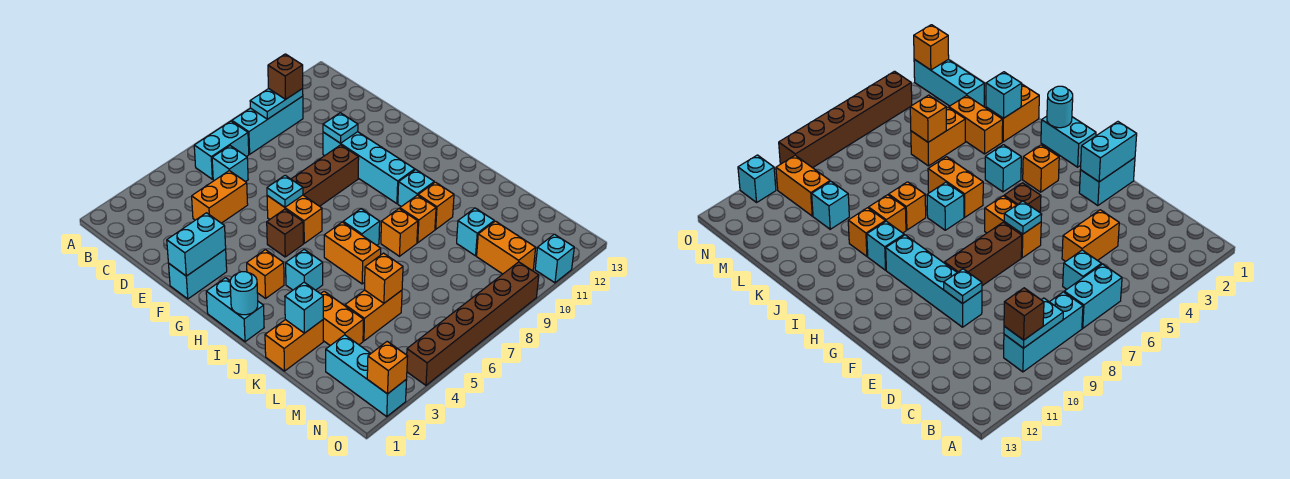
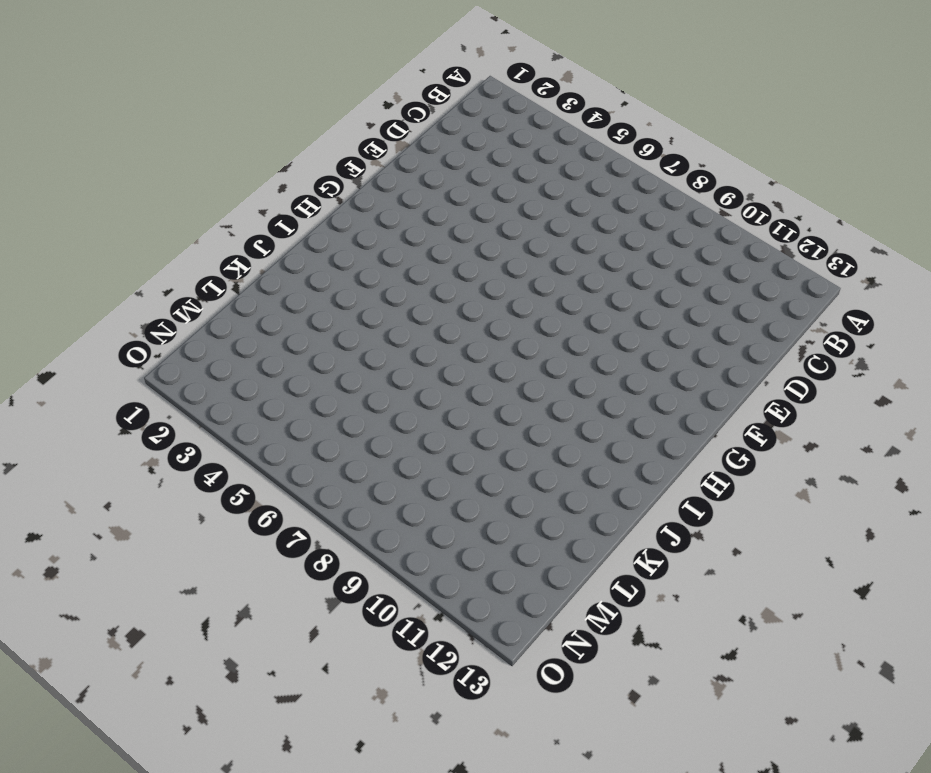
none -> cyan 1x2 brick [194,121,249,179]
none -> cyan 1x3 brick [232,96,303,154]
none -> cyan 1x1 brick [212,146,248,182]
none -> orange 1x2 brick [192,171,248,223]

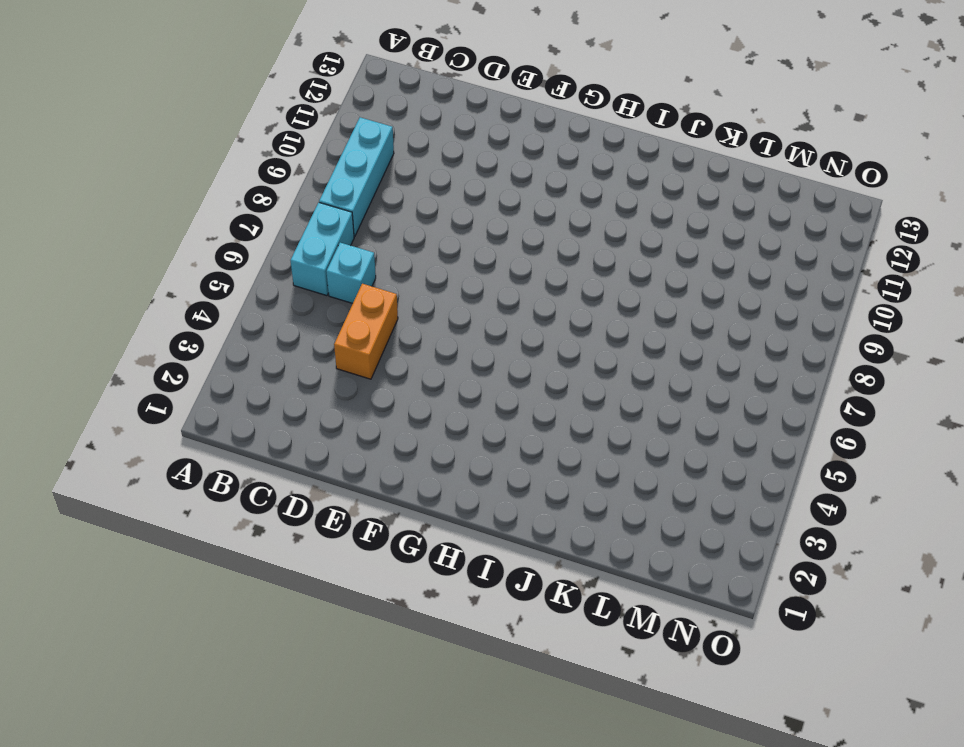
none -> cyan 1x4 brick [323,132,415,204]
none -> cyan 1x2 brick [169,249,227,299]
none -> orange 1x2 brick [267,195,322,243]
none -> brown 1x3 brick [291,145,359,206]

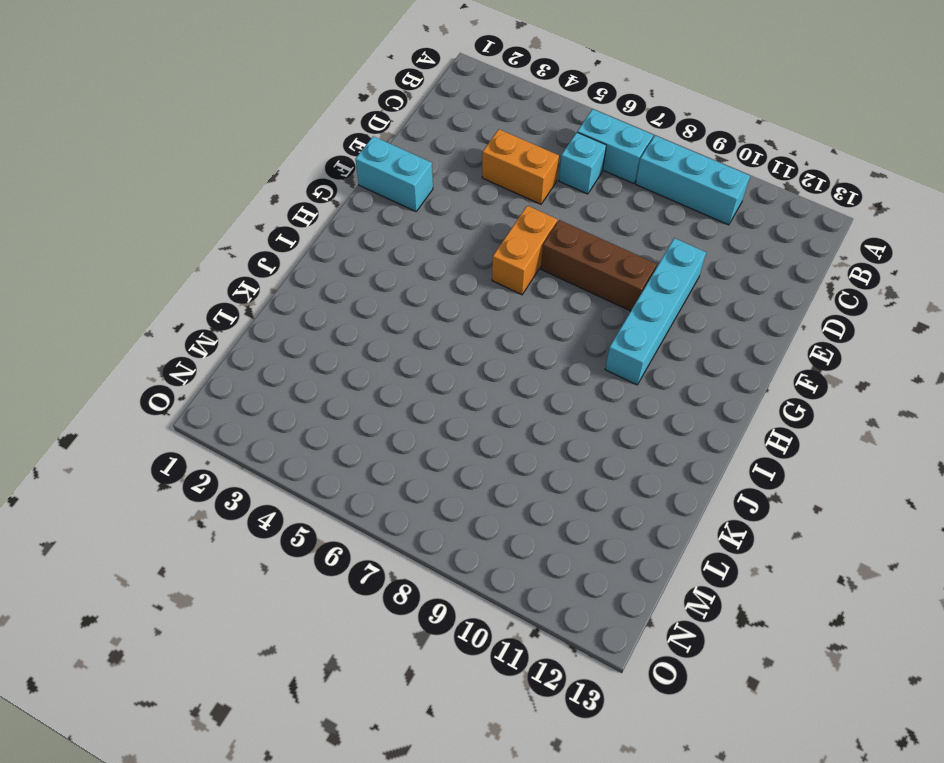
none -> brown 1x1 brick [267,209,303,257]
none -> cyan 1x2 brick [206,278,264,342]
none -> orange 1x1 brick [247,250,284,298]
none -> cyan 1x1 brick [286,250,323,290]

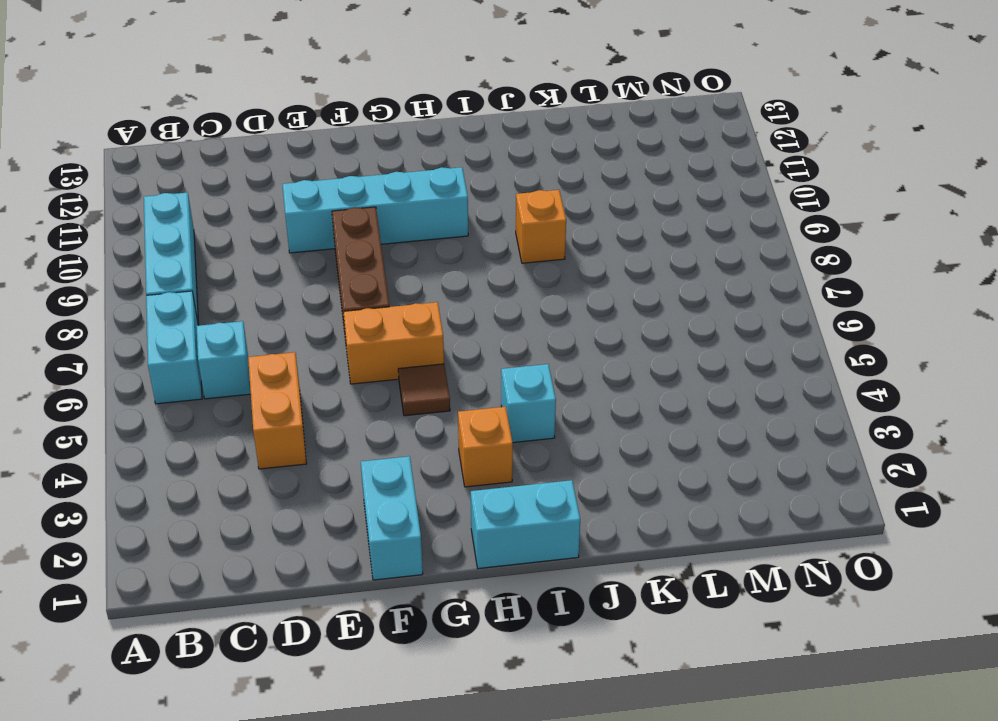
brown 1x1 tile [398,364,450,416] -> brown 1x1 brick [267,209,303,257]
none -> orange 1x2 brick [324,222,381,284]
none -> cyan 1x1 brick [343,209,380,245]
none -> cyan 1x1 brick [398,170,434,207]
none -> orange 1x1 brick [381,209,418,256]

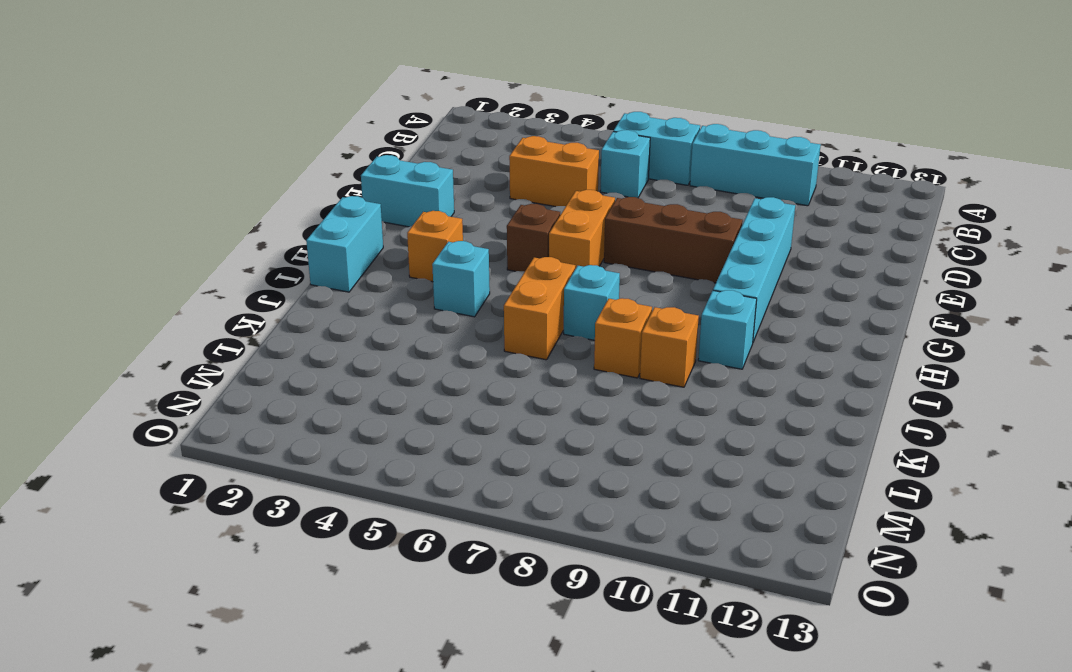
none -> orange 1x1 brick [418,182,454,229]
none -> orange 1x2 brick [265,320,323,371]
none -> orange 1x2 brick [321,291,364,346]
none -> orange 1x2 brick [345,290,402,341]

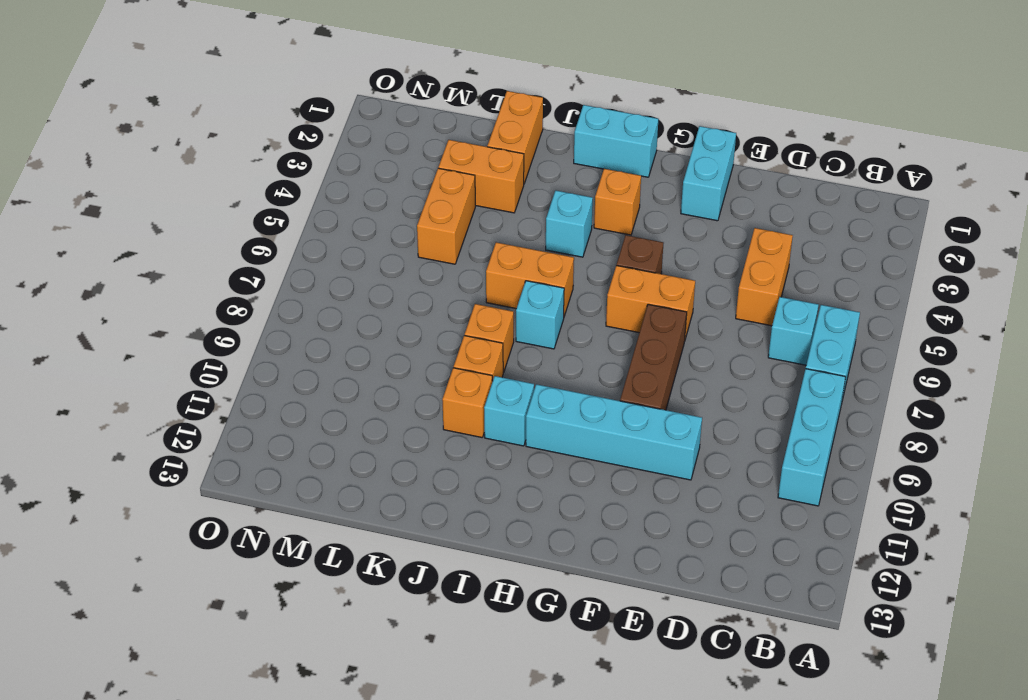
none -> cyan 1x1 brick [457,208,494,256]
none -> cyan 1x3 brick [326,335,407,416]
none -> orange 1x2 brick [477,221,536,274]
none -> brown 1x6 brick [407,262,539,385]

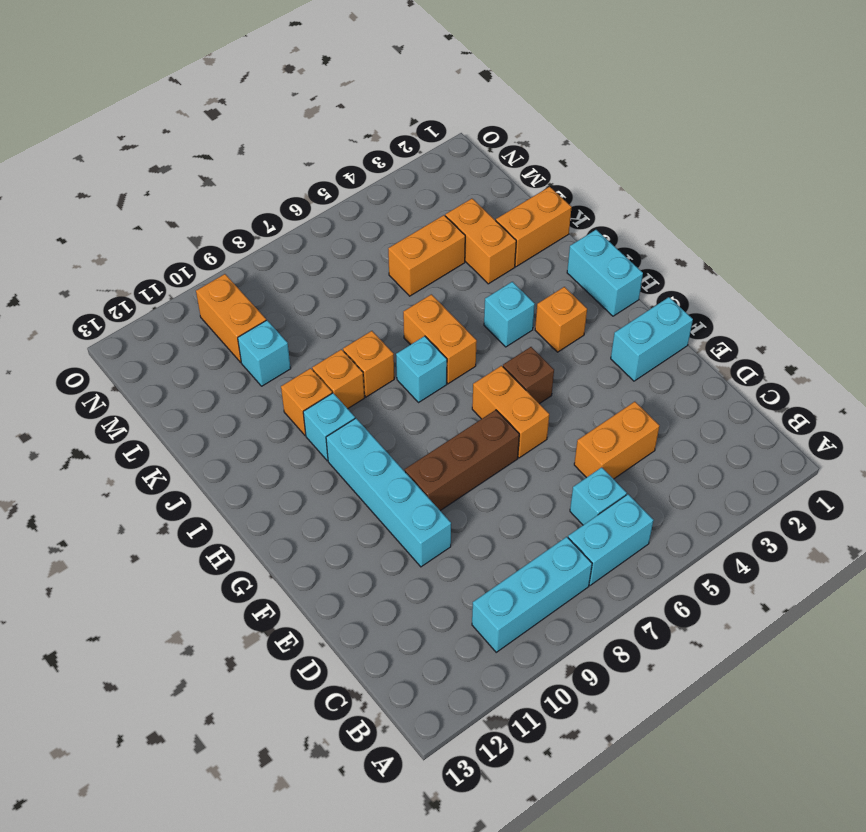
none -> cyan 1x3 brick [326,335,407,416]
none -> brown 1x6 brick [407,262,539,385]
none -> cyan 1x1 brick [535,234,574,283]
none -> cyan 1x2 plate [250,89,303,119]

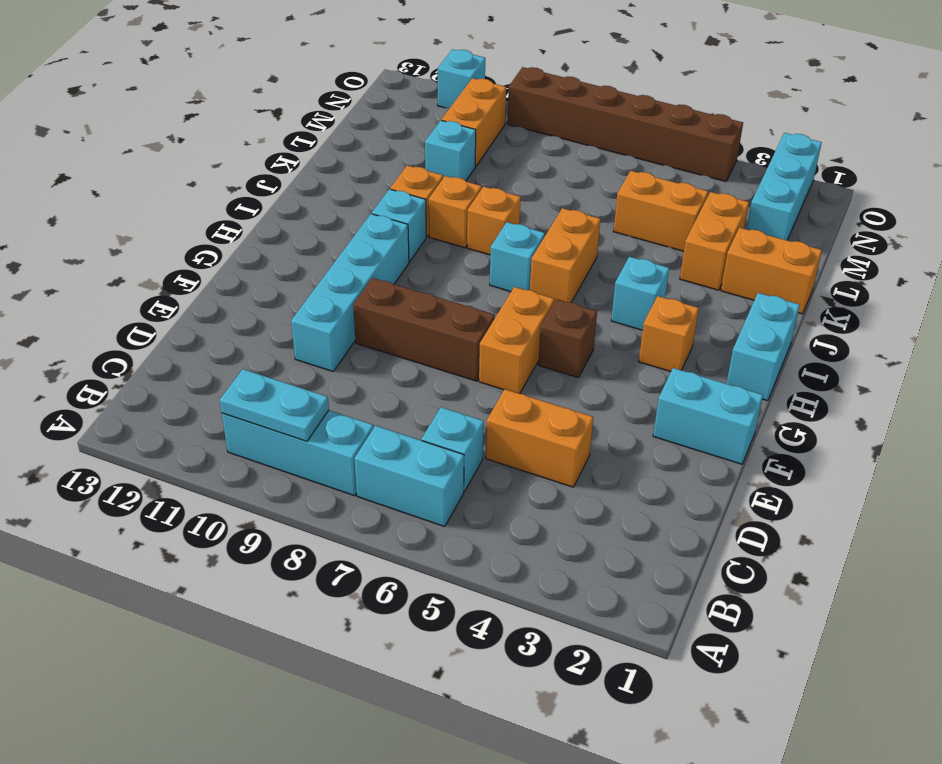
none -> cyan 1x1 plate [323,113,358,143]
none -> cyan 1x2 brick [167,213,226,276]
none -> cyan 1x1 plate [267,175,303,207]
none -> cyan 1x1 round brick [230,272,258,315]

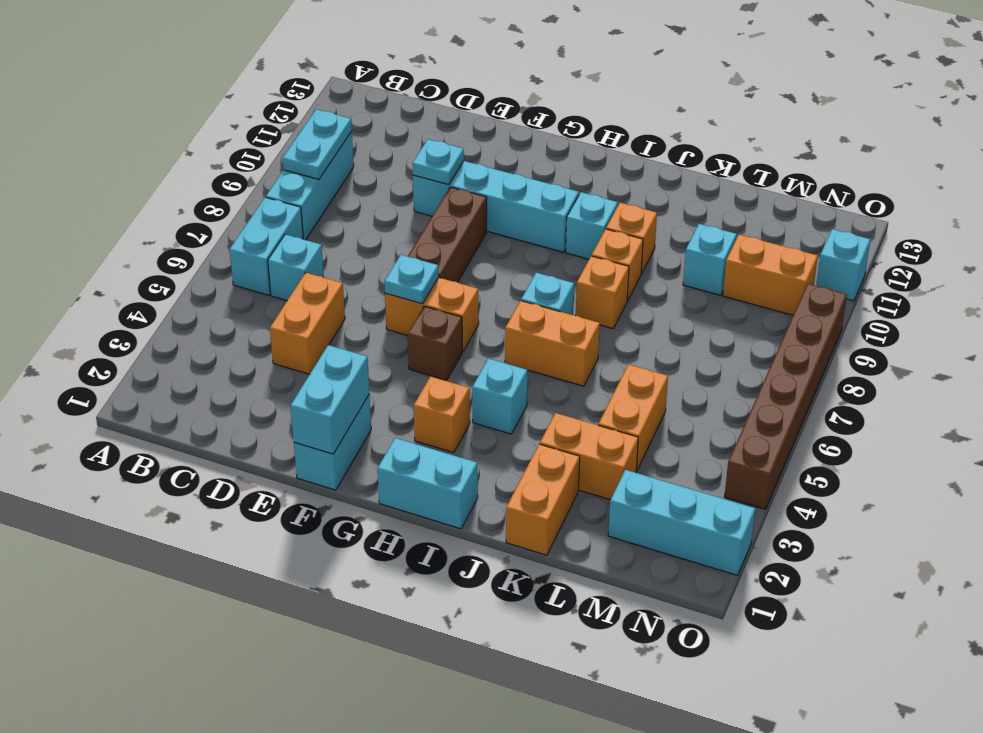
none -> cyan 1x1 round brick [230,272,258,315]
none -> cyan 1x1 brick [285,282,323,333]
none -> orange 1x1 brick [365,253,403,303]
none -> orange 1x1 brick [367,342,408,394]

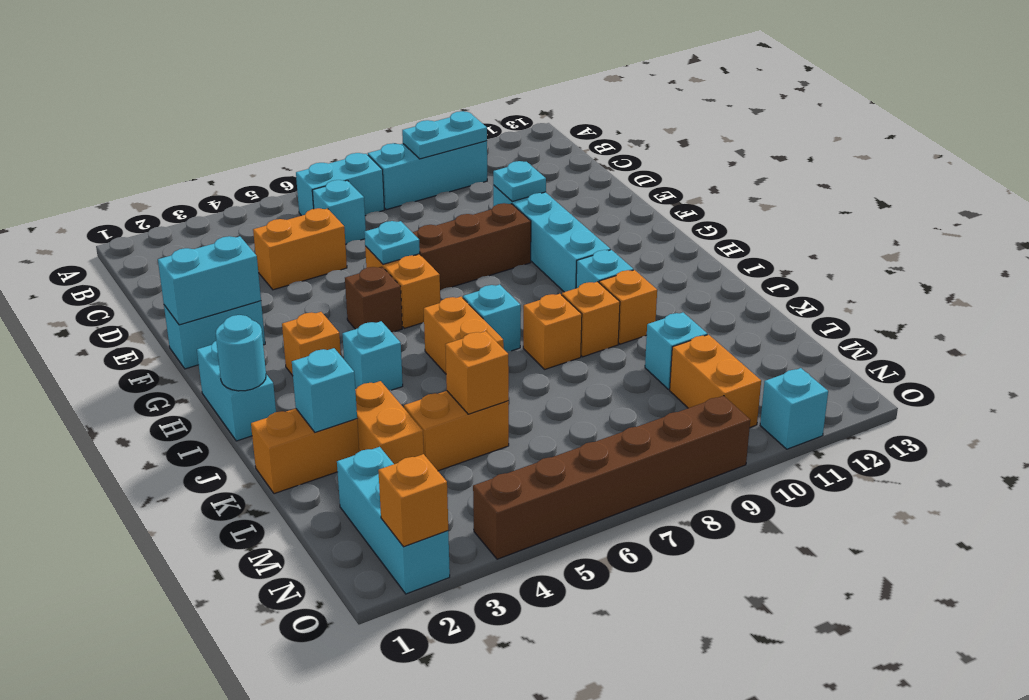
none -> brown 1x1 brick [268,54,303,100]

